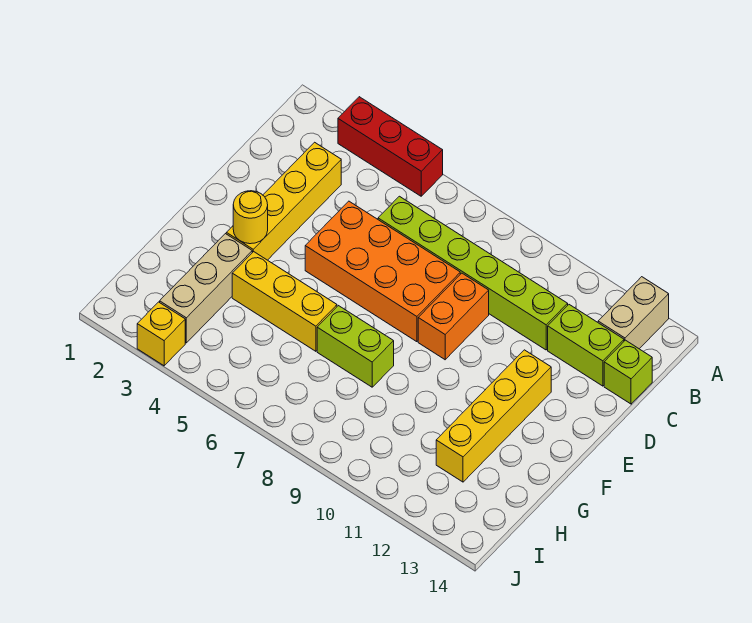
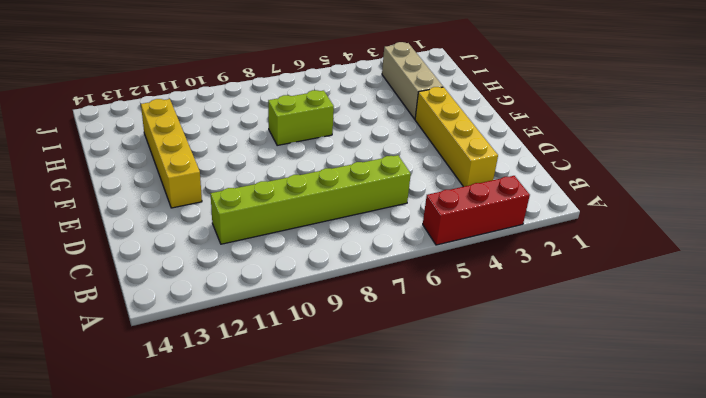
none -> tan 1x2 brick [598,277,669,349]
none -> lime 1x2 brick [548,305,624,386]
none -> lime 1x1 brick [604,340,652,404]

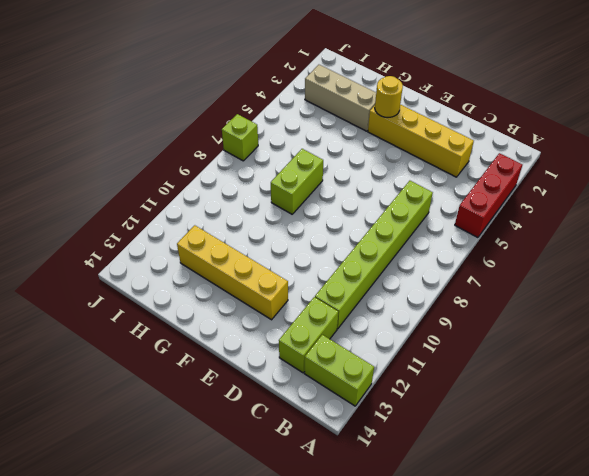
lime 1x2 brick [304,335,374,406] -> tan 1x2 brick [598,277,669,349]
lime 1x1 brick [222,114,258,161] -> lime 1x1 brick moved to [604,340,652,404]
none -> orange 2x4 brick [305,201,460,342]
none -> orange 1x2 brick [418,273,489,360]
none -> yellow 1x3 brick [232,252,337,351]

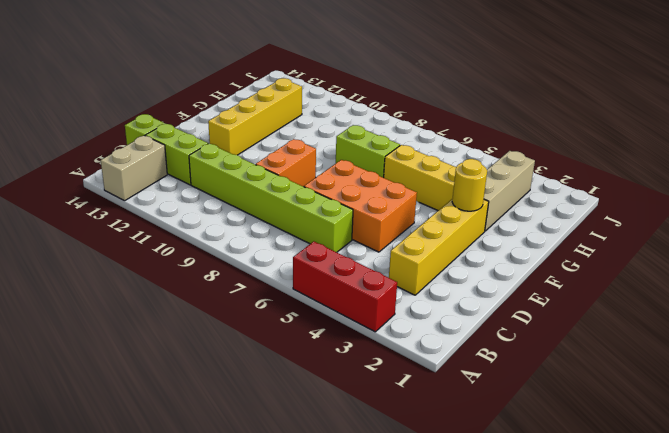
orange 2x3 brick [304,160,417,252] -> orange 2x4 brick [305,201,460,342]
none -> yellow 1x1 brick [137,302,185,366]

